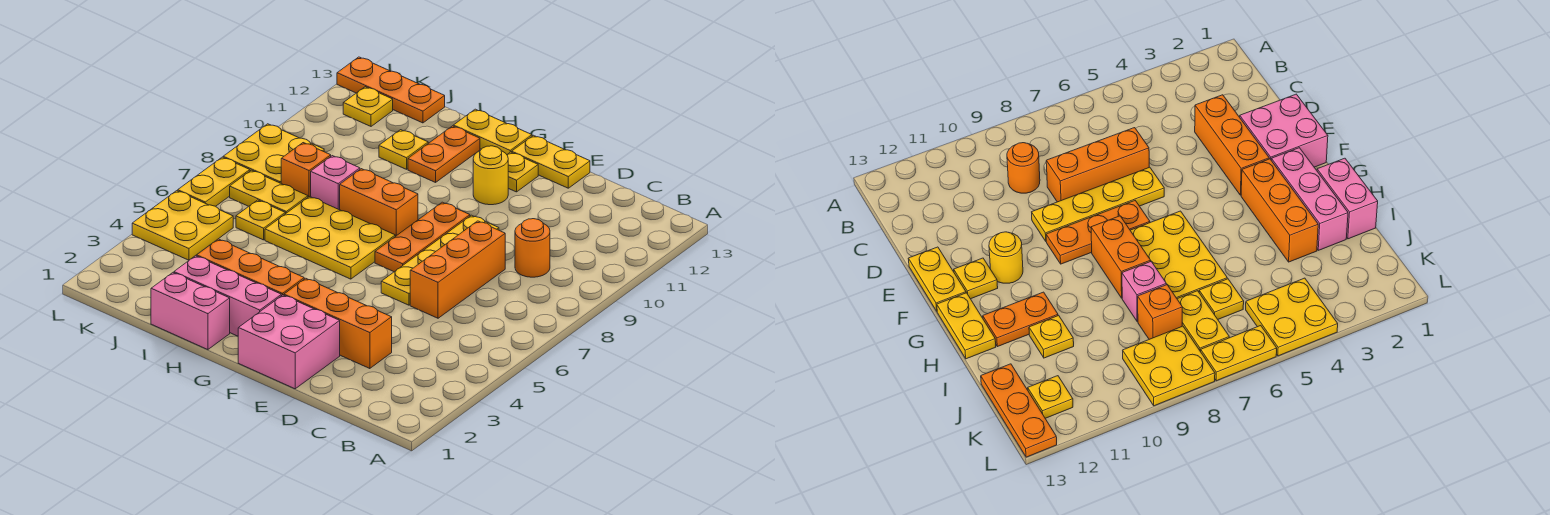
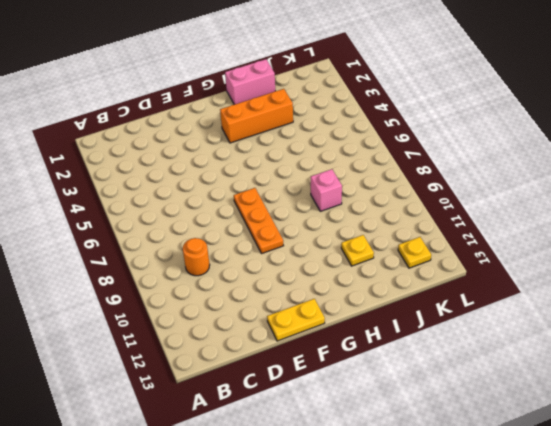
none -> orange 1x3 brick [284,278,392,369]
none -> orange 1x3 brick [410,221,505,318]
none -> pink 2x2 brick [238,295,340,389]

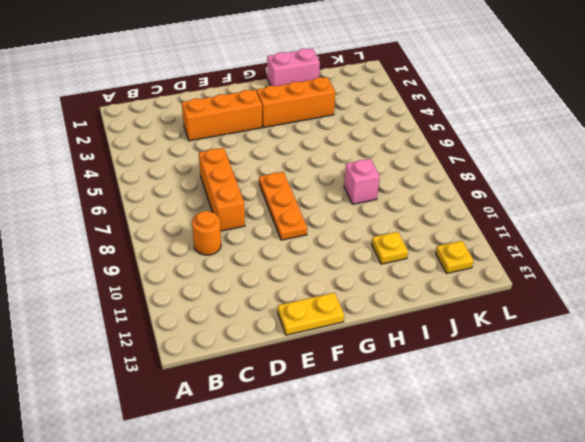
none -> pink 2x2 brick [238,295,340,389]
none -> yellow 1x4 plate [381,215,499,305]
none -> yellow 1x1 round brick [473,146,508,205]

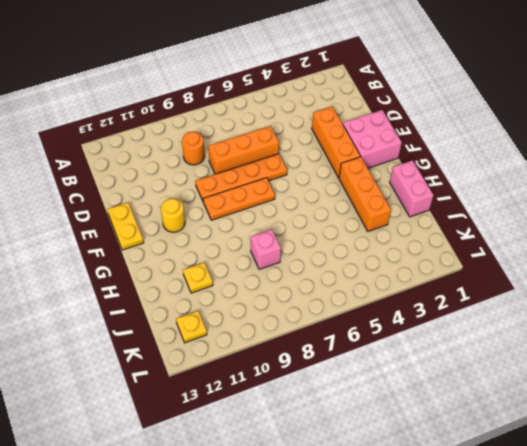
orange 1x4 plate [195,154,287,201] -> yellow 1x4 plate [381,215,499,305]
none -> yellow 1x1 plate [507,152,538,192]
none -> pink 1x3 brick [174,256,281,336]
none -> yellow 2x3 plate [265,197,395,279]

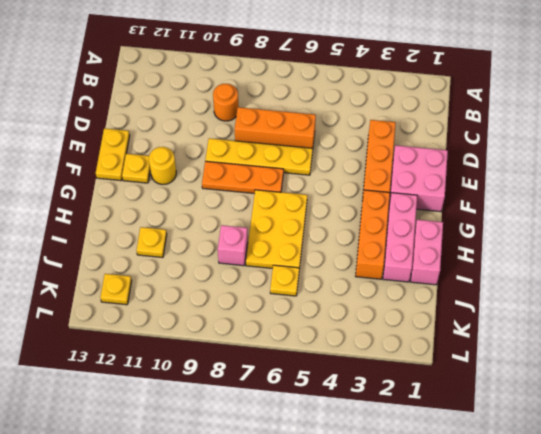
none -> orange 1x2 brick [340,169,418,236]
none -> yellow 1x2 plate [453,109,532,154]
none -> orange 1x2 plate [408,126,480,182]

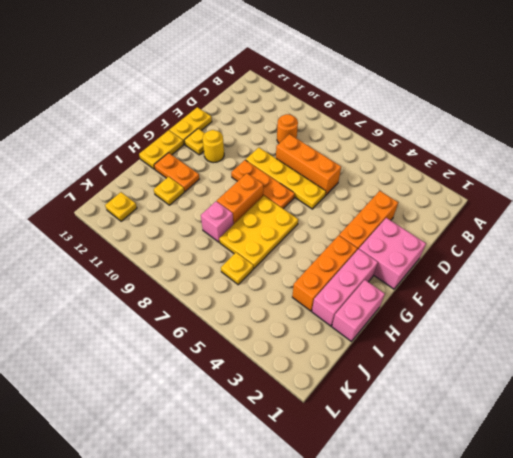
none -> yellow 1x2 plate [230,170,308,214]
none -> orange 1x1 brick [281,143,331,197]
none -> orange 1x3 plate [337,57,445,123]

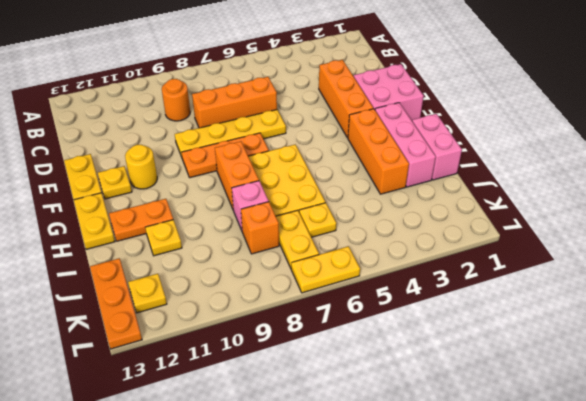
none -> yellow 2x2 plate [132,191,233,260]
none -> yellow 2x2 plate [223,124,324,183]

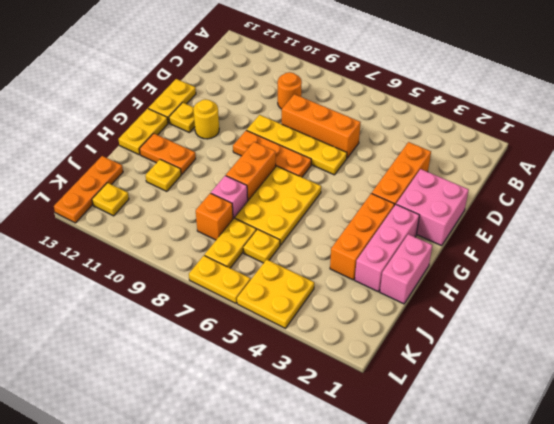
none -> yellow 2x2 plate [223,124,324,183]

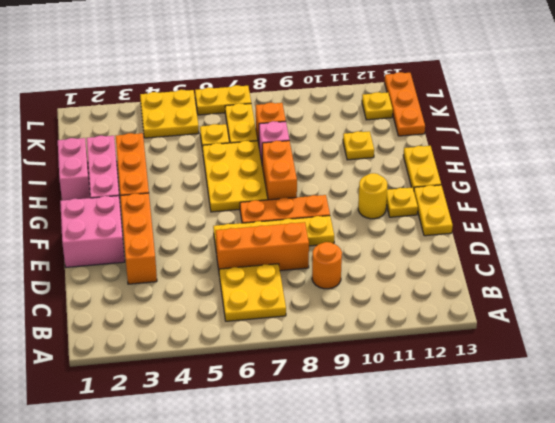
yellow 2x2 plate [219,264,286,321] -> yellow 2x2 plate moved to [223,124,324,183]
none -> orange 1x2 plate [408,126,480,182]

